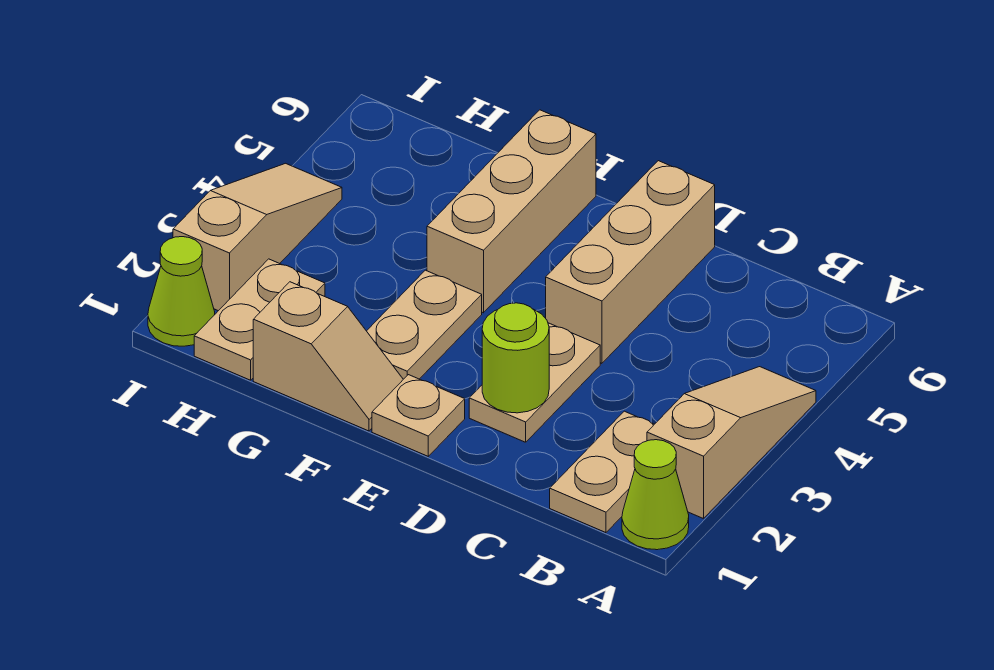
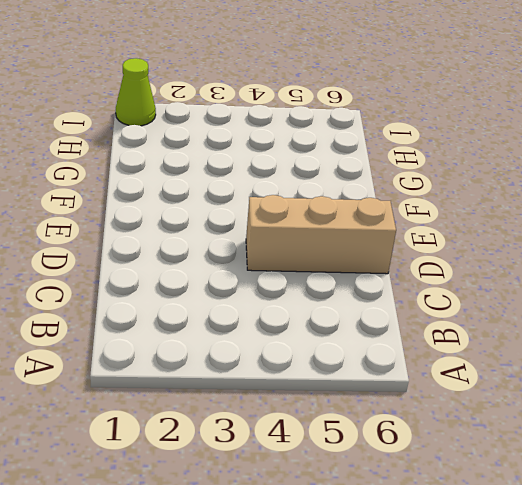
none -> lime 1x1 cone [622,440,689,550]
none -> tan 1x3 slope [647,367,816,519]
none -> tan 1x2 plate [550,411,654,533]

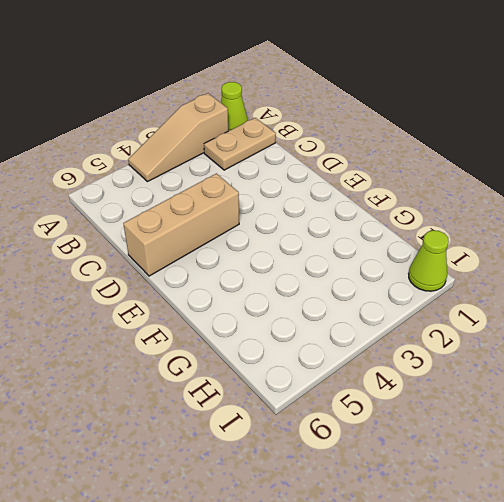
none -> tan 1x2 plate [469,323,600,442]
none -> tan 1x1 plate [372,375,465,456]
none -> tan 1x2 slope [253,282,403,431]

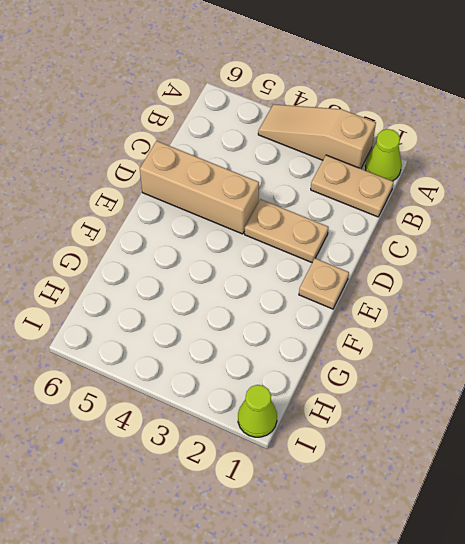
none -> tan 1x2 slope [253,282,403,431]
none -> tan 1x2 plate [367,270,482,379]
none -> tan 1x3 brick [427,110,596,313]

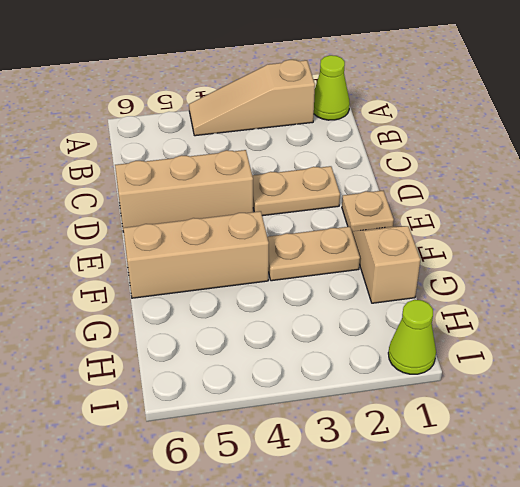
none -> tan 1x2 plate [550,411,654,533]
none -> tan 1x2 plate [194,259,325,380]
none -> tan 1x3 slope [173,163,342,311]

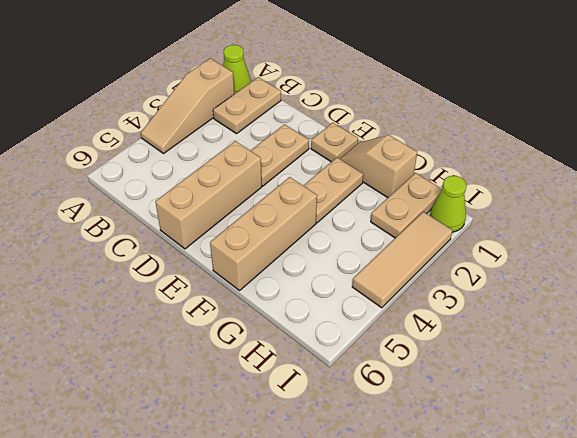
tan 1x3 tile [352,212,453,308] -> tan 1x3 slope [173,163,342,311]
none -> lime 1x1 round brick [482,303,549,413]

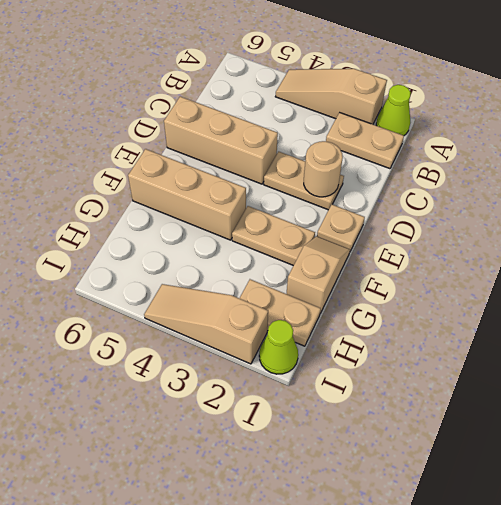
tan 1x1 round brick [304,141,343,197] -> lime 1x1 round brick [482,303,549,413]

